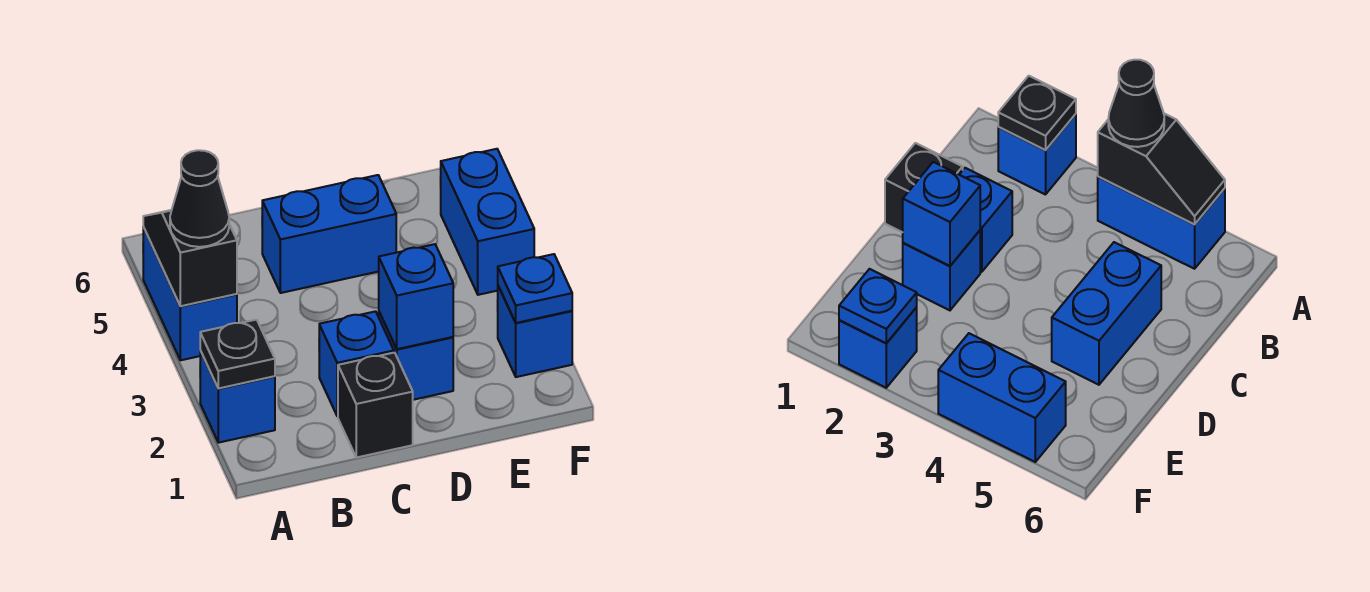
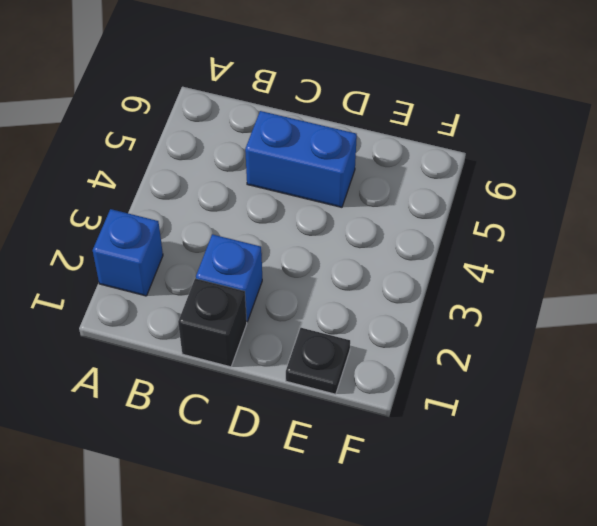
black 1x1 plate [286,328,350,394] -> black 1x1 plate moved to [200,320,275,388]
none -> blue 1x2 brick [143,227,237,360]
none -> blue 1x1 brick [379,312,453,400]
none -> blue 1x1 brick [497,286,572,377]

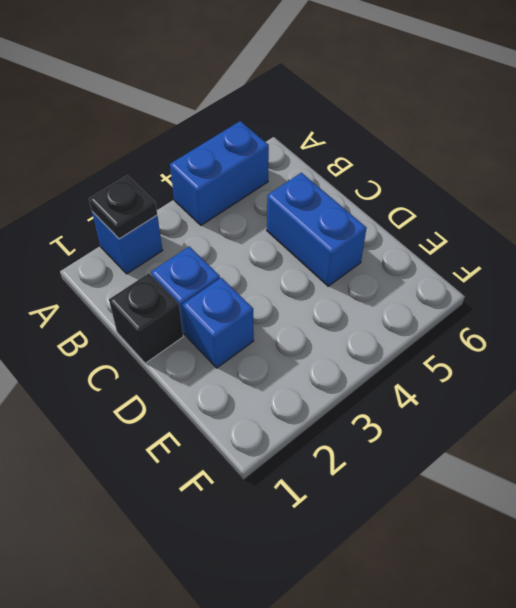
none -> blue 1x1 brick [497,286,572,377]
none -> blue 1x2 brick [441,149,534,295]
none -> black 1x2 slope [143,210,237,306]

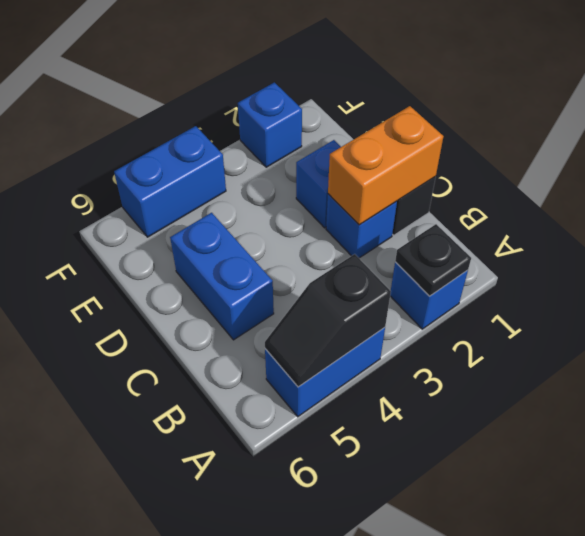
orange 1x2 brick [328,106,444,225] -> none
none -> blue 1x1 brick [379,244,453,349]
none -> blue 1x1 plate [498,254,572,323]
none -> black 1x1 cone [170,150,229,247]

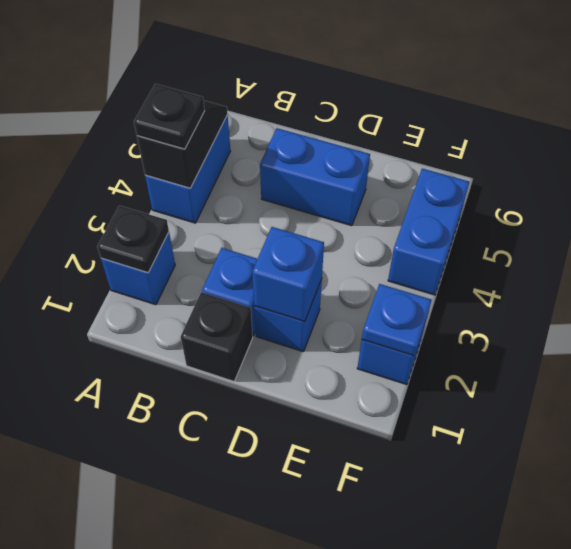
black 1x1 plate [134,84,205,149] -> black 1x1 cone [170,150,229,247]

